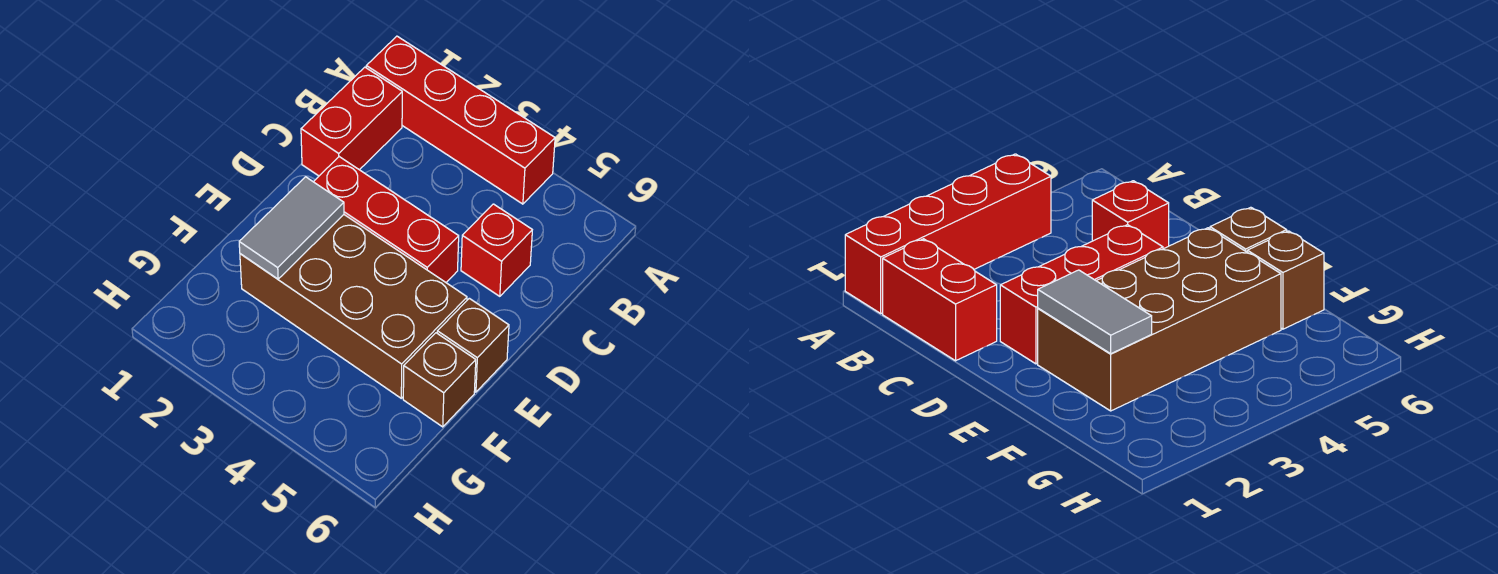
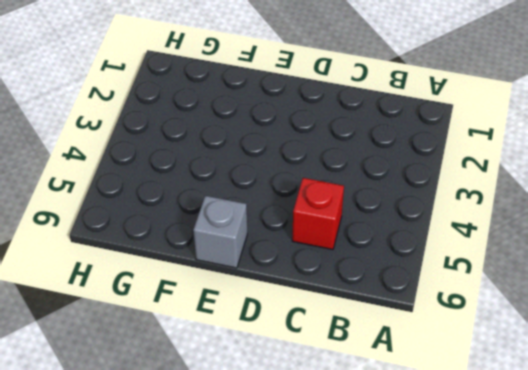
grey 1x1 brick [193,196,247,268] -> brown 1x1 brick [437,298,509,392]
none -> red 1x4 brick [366,36,555,204]
none -> red 1x2 brick [301,67,402,176]

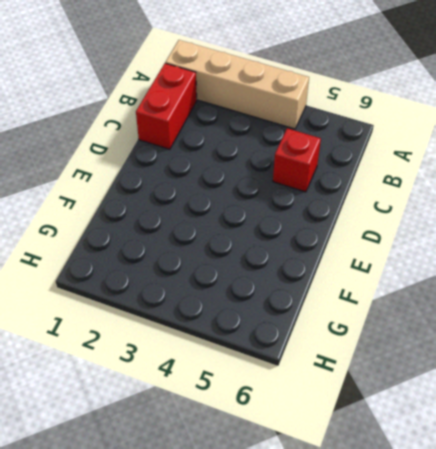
tan 1x4 brick [165,40,309,129] -> red 1x4 brick [366,36,555,204]
none -> red 1x3 brick [314,157,459,282]
none -> brown 2x4 brick [240,215,467,398]

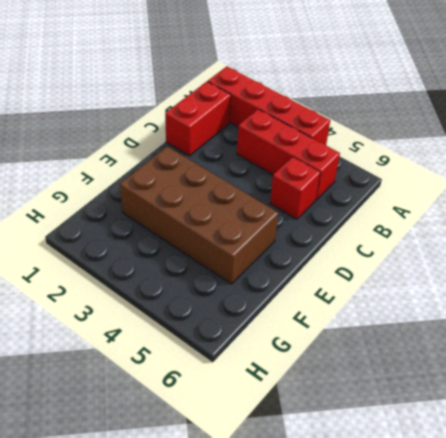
red 1x3 brick [237,109,340,200] -> red 1x3 brick moved to [314,157,459,282]
none -> brown 1x1 brick [437,298,509,392]
none -> brown 1x1 brick [403,333,476,427]

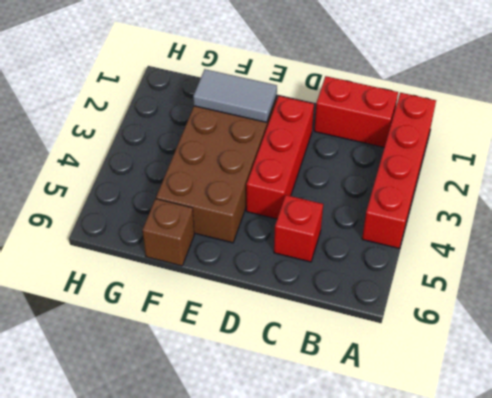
none -> brown 1x1 brick [437,298,509,392]

